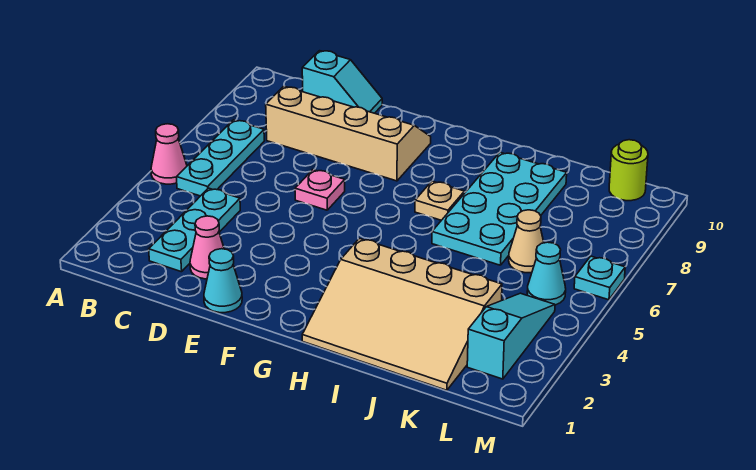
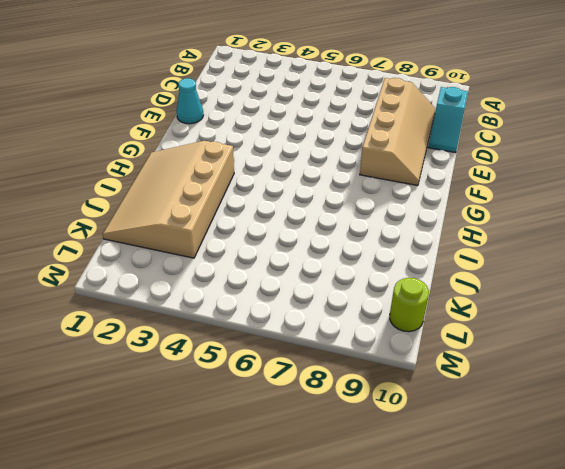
none -> pink 1x1 cone [151,124,187,184]
none -> cyan 1x3 plate [176,120,264,196]
none -> cyan 1x3 plate [149,188,240,272]

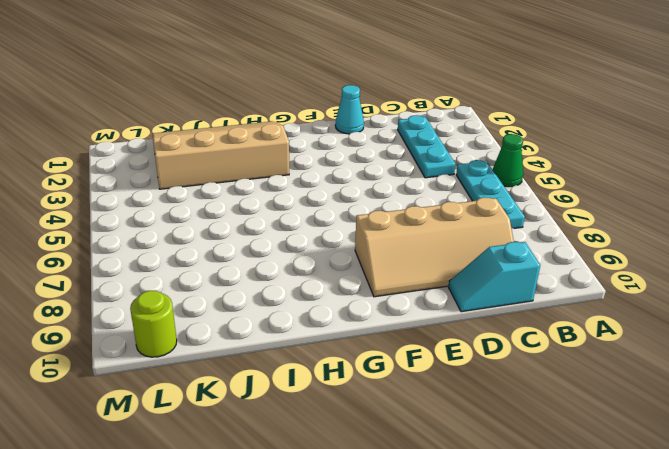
green 1x1 cone [492,134,523,187] -> pink 1x1 cone [151,124,187,184]
none -> pink 1x1 cone [190,216,224,279]
none -> pink 1x1 plate [295,170,345,210]
none -> tan 1x1 plate [415,181,464,220]

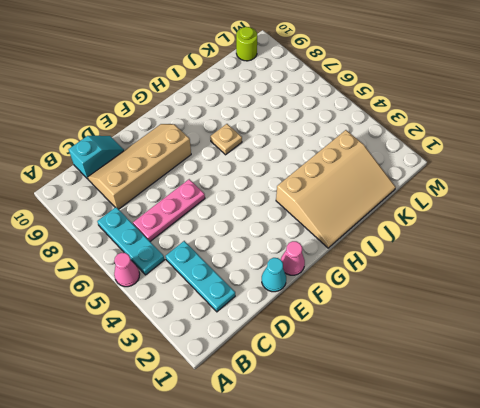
pink 1x3 plate [133,179,205,241] -> pink 1x1 plate [295,170,345,210]
pink 1x1 cone [281,241,305,275] -> pink 1x1 cone moved to [190,216,224,279]
none -> cyan 2x4 plate [432,152,567,265]
none -> tan 1x1 cone [509,210,544,273]
none -> cyan 1x3 slope [467,293,555,379]

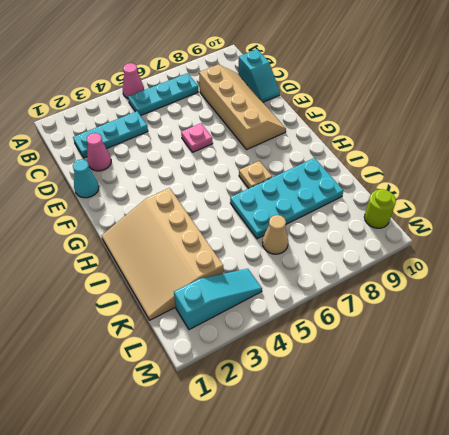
none -> cyan 1x1 cone [527,242,566,305]
none -> cyan 1x1 plate [574,256,625,300]

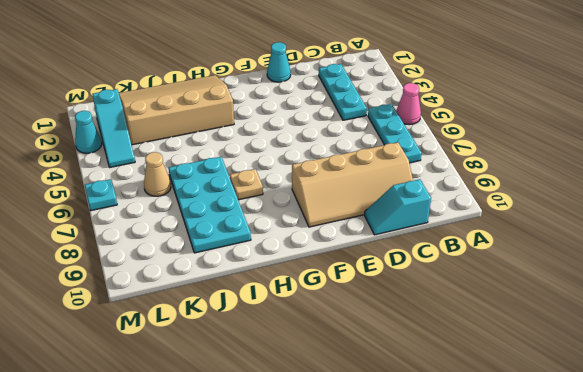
cyan 1x1 cone [75,111,102,153] -> cyan 1x1 cone moved to [527,242,566,305]
none -> pink 1x1 cone [190,216,224,279]
none -> pink 1x1 plate [295,170,345,210]
none -> lime 1x1 round brick [609,140,648,201]

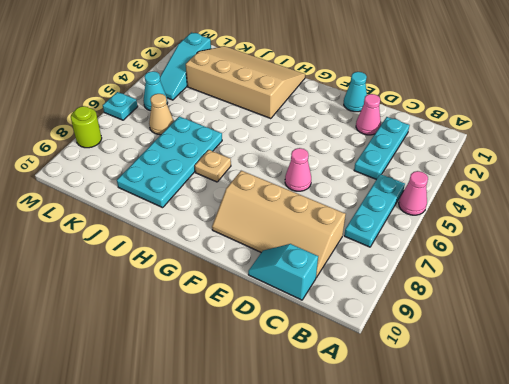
pink 1x1 cone [285,148,311,191] -> pink 1x1 plate [295,170,345,210]
lime 1x1 round brick [71,106,102,148] -> lime 1x1 round brick moved to [609,140,648,201]

